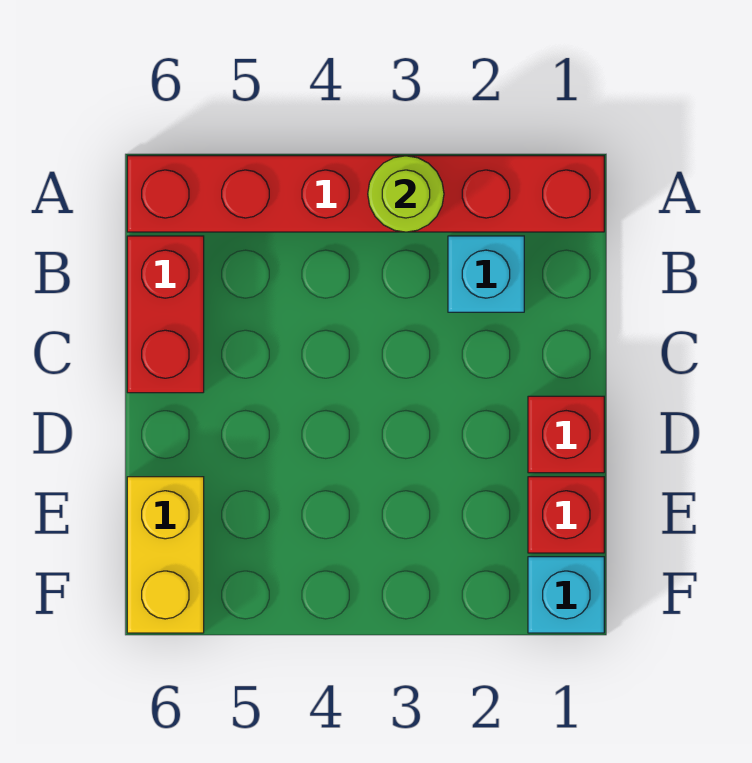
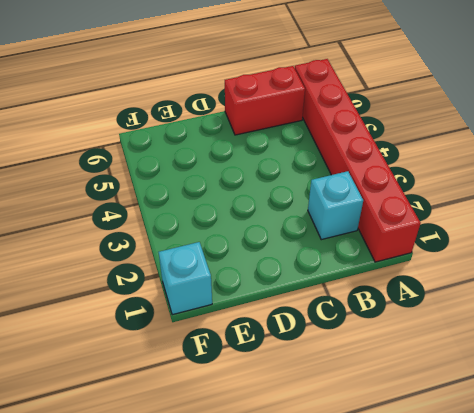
none -> red 1x1 brick [528,396,604,473]
none -> red 1x1 brick [528,477,604,553]

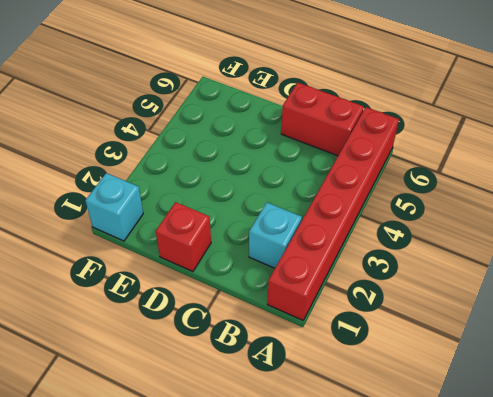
none -> red 1x1 brick [528,477,604,553]
none -> yellow 1x2 brick [127,477,204,633]

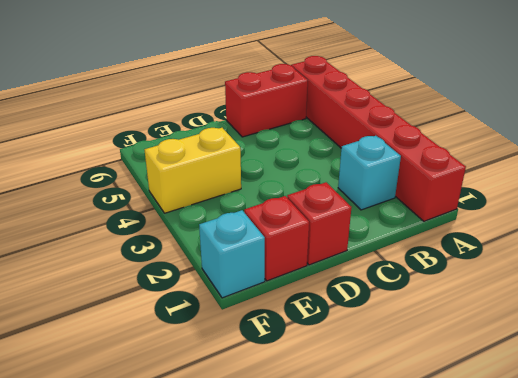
yellow 1x2 brick [145,128,241,213] -> yellow 1x2 brick moved to [127,477,204,633]
none -> lime 1x1 round brick [368,156,444,232]

